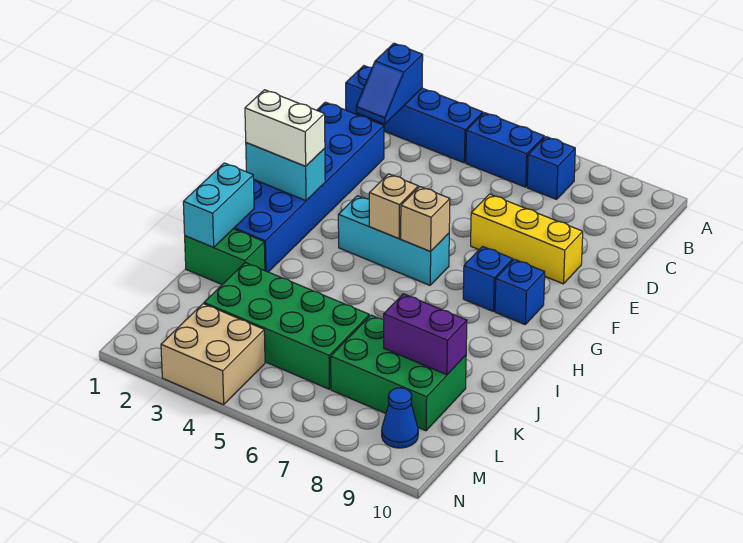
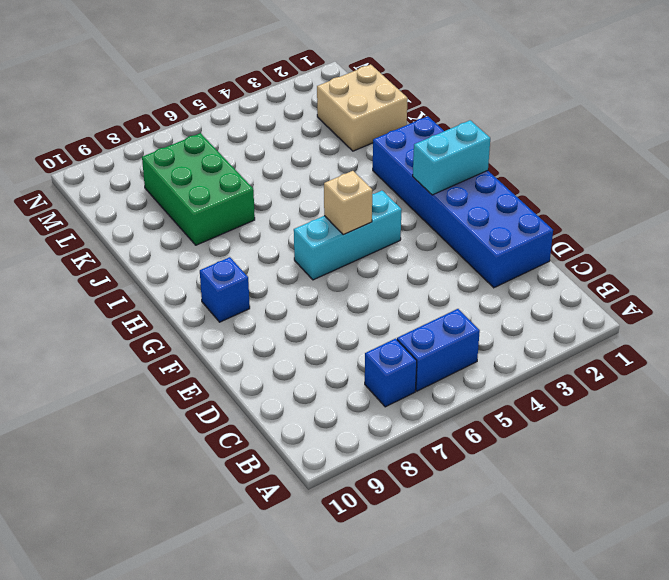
green 2x3 brick [142,133,255,245] -> green 2x3 brick turned to [331,315,466,431]
tan 2x2 brick [317,64,408,151] -> tan 2x2 brick moved to [161,304,265,405]
none -> blue 1x4 brick [346,66,483,163]
none -> yellow 1x3 brick [471,194,583,284]
none -> blue 1x1 brick [463,246,513,311]

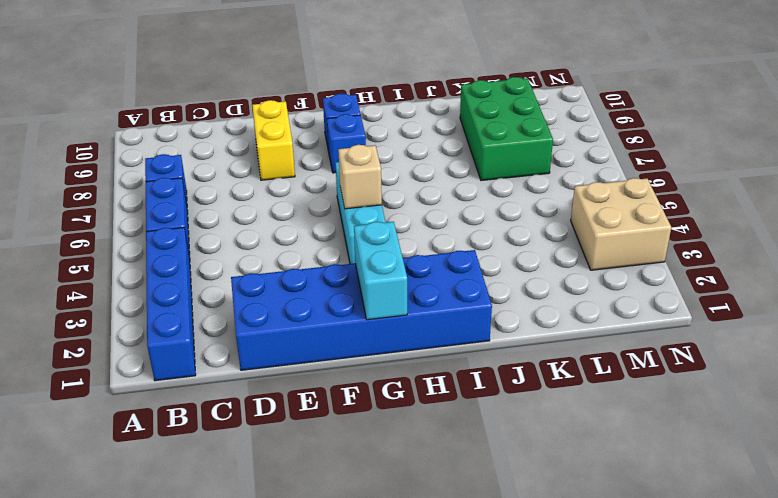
yellow 1x2 brick [252,100,295,180] -> yellow 1x3 brick [471,194,583,284]
none -> green 1x2 brick [185,229,265,284]
none -> green 2x4 brick [204,263,369,389]
none -> blue 1x1 cone [382,388,418,448]

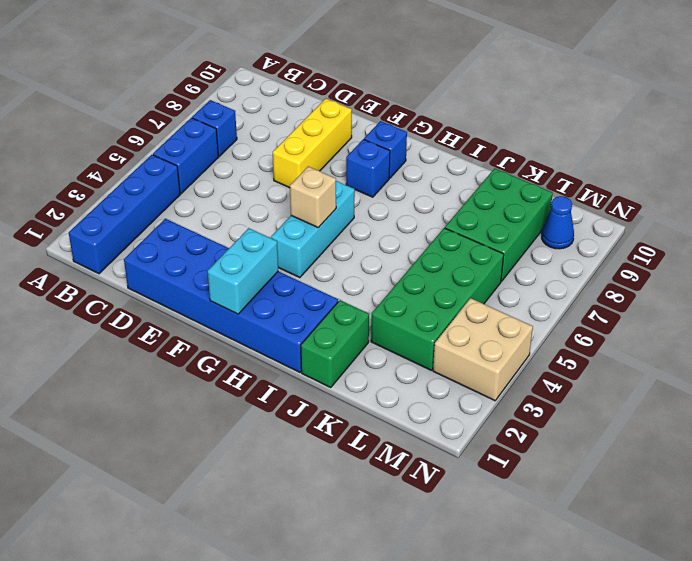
none -> blue 1x2 slope [356,43,423,124]
none -> tan 1x1 brick [401,187,450,252]
none -> cyan 1x2 brick [183,163,254,247]

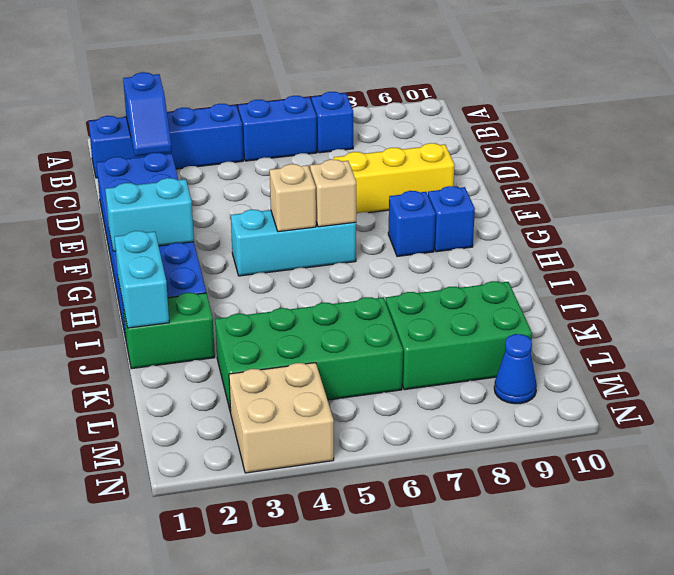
none -> purple 1x2 brick [384,294,467,375]
none -> white 1x2 brick [245,90,325,166]

